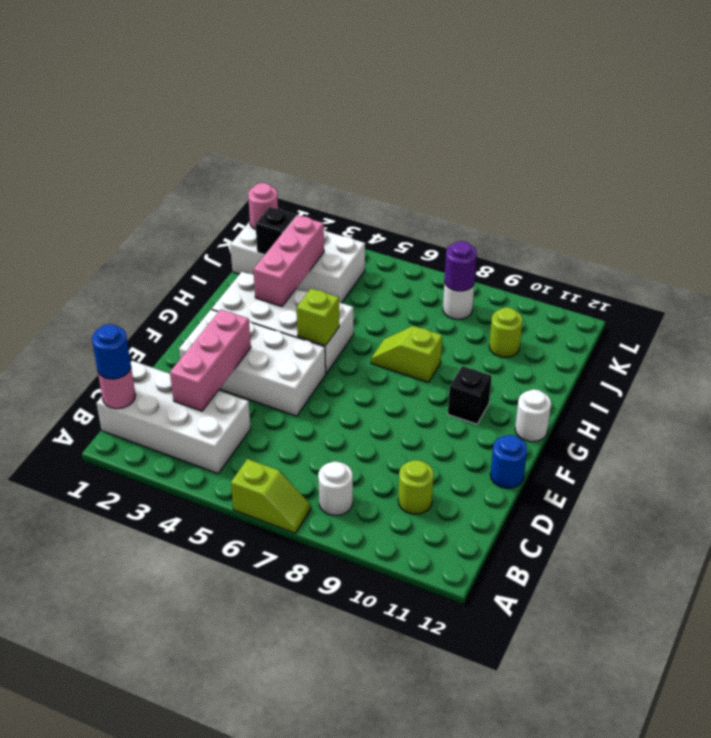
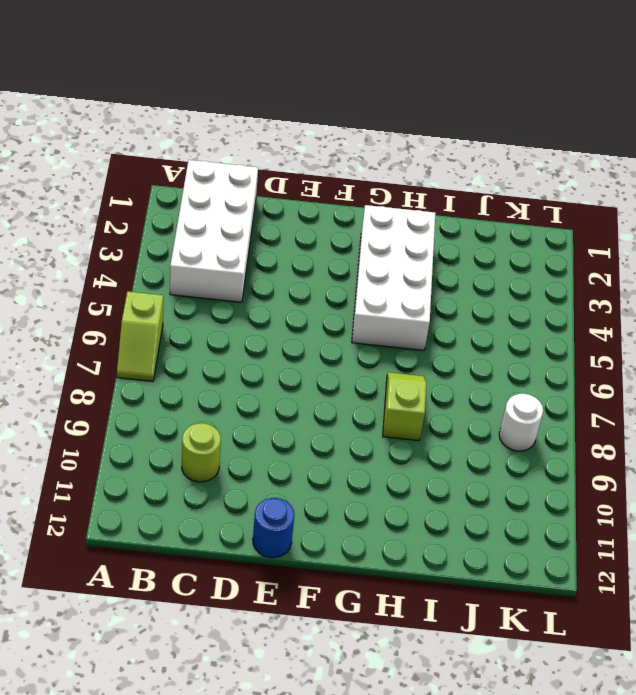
none -> white 1x1 round brick [318,461,353,516]
none -> white 2x4 brick [179,310,326,416]
none -> black 1x1 brick [448,366,492,424]

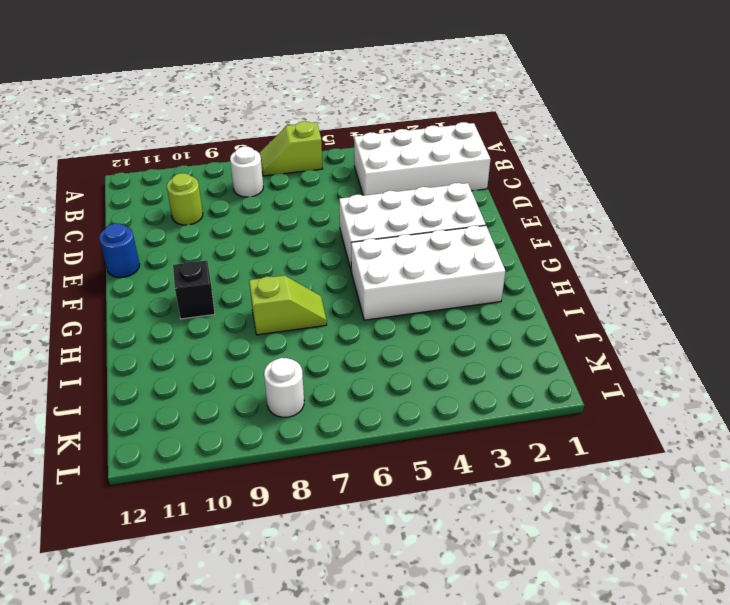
none -> white 1x1 round brick [515,389,551,442]
none -> white 2x4 brick [230,222,365,303]
none -> lime 1x1 round brick [489,307,523,357]

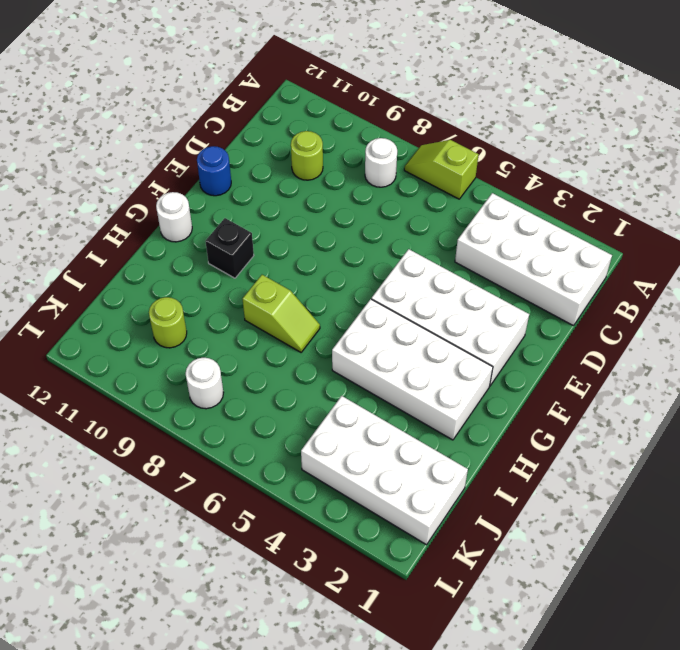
none -> pink 1x1 round brick [98,369,136,409]
none -> pink 1x3 brick [170,310,251,411]
none -> lime 1x1 brick [297,288,339,345]

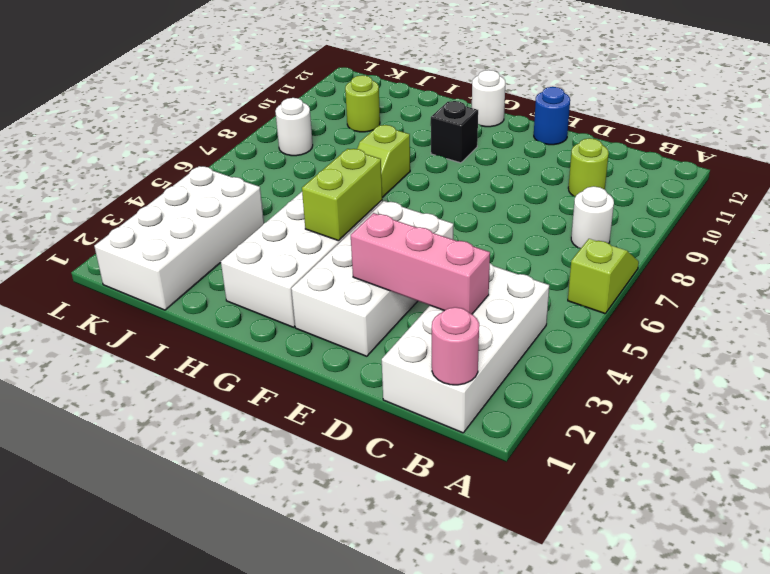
lime 1x2 brick [302,149,382,241] -> lime 1x1 brick [297,288,339,345]
none -> pink 1x3 brick [253,215,324,306]
none -> black 1x1 brick [256,207,296,255]
none -> pink 1x1 round brick [248,183,278,230]

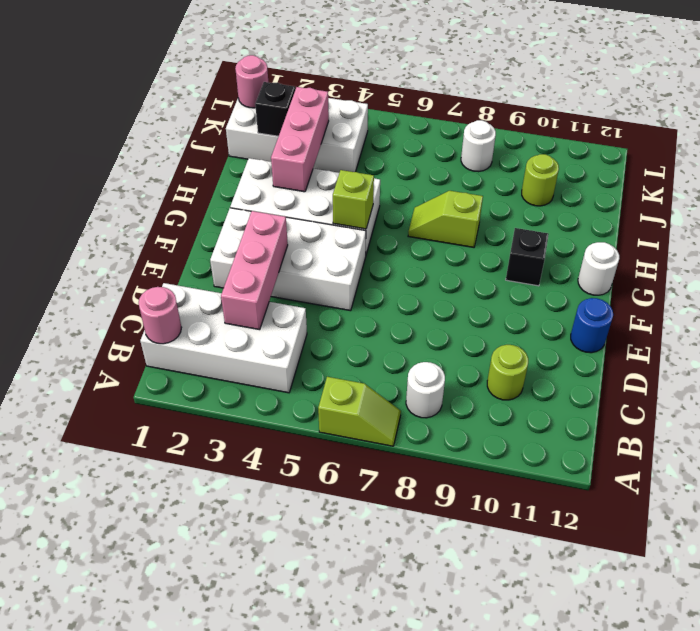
none -> purple 1x1 round brick [445,241,477,291]
none -> blue 1x1 round brick [92,324,131,379]

